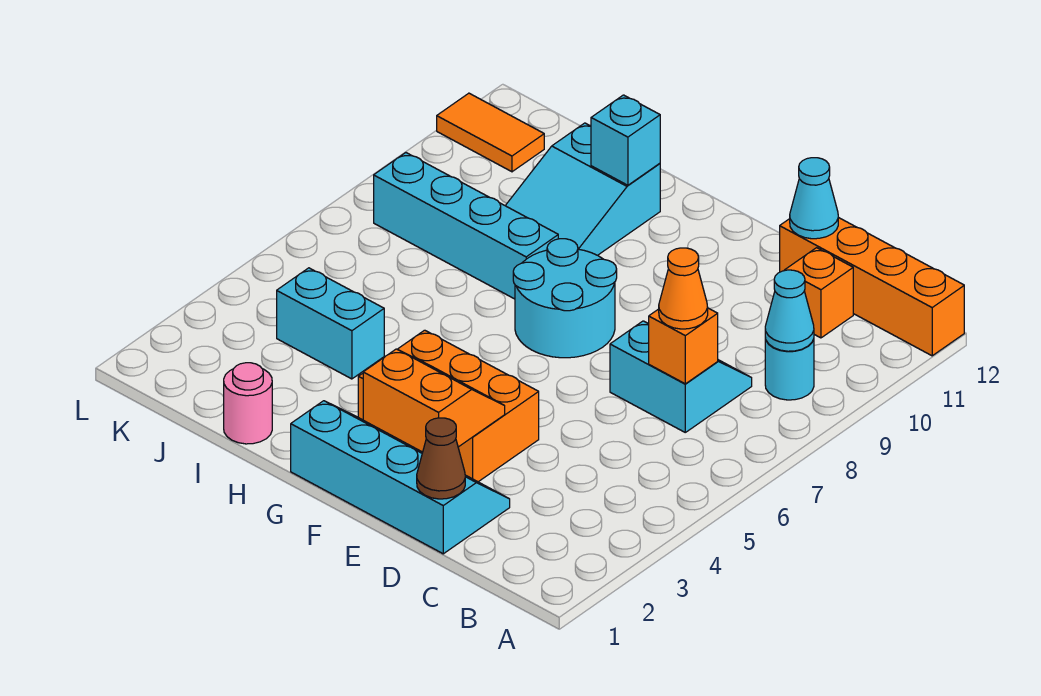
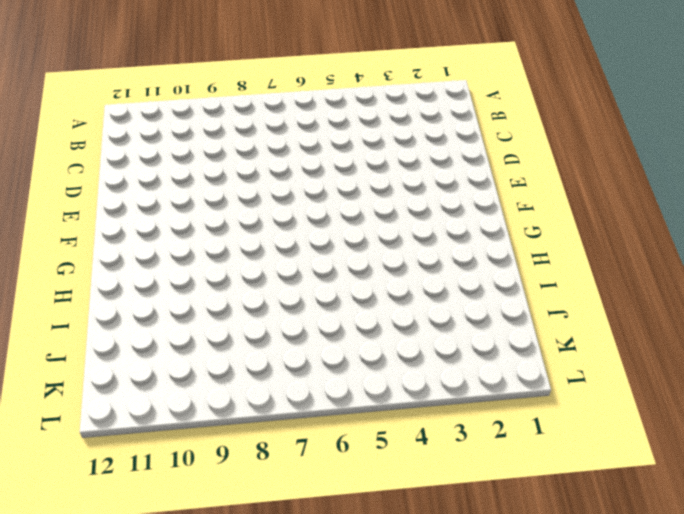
none -> orange 1x4 brick [780,217,964,356]
none -> cyan 1x1 round brick [765,338,814,400]
none -> cyan 2x2 slope [610,321,752,432]

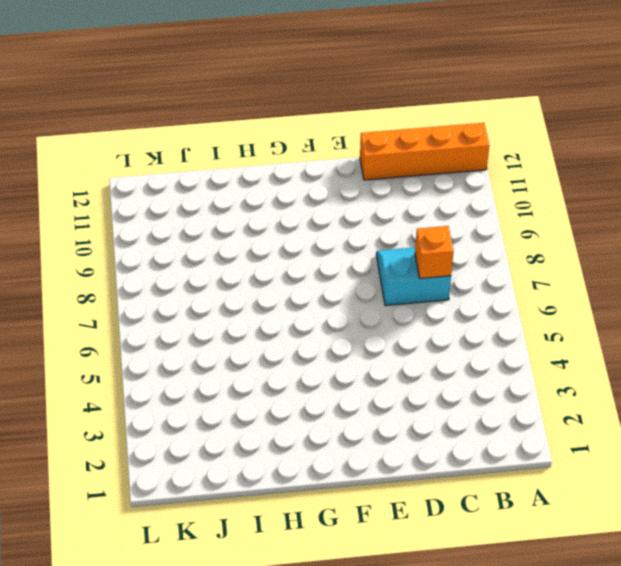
none -> cyan 1x1 round brick [765,338,814,400]
none -> orange 1x1 brick [785,248,853,338]
none -> cyan 2x4 slope [291,401,510,554]

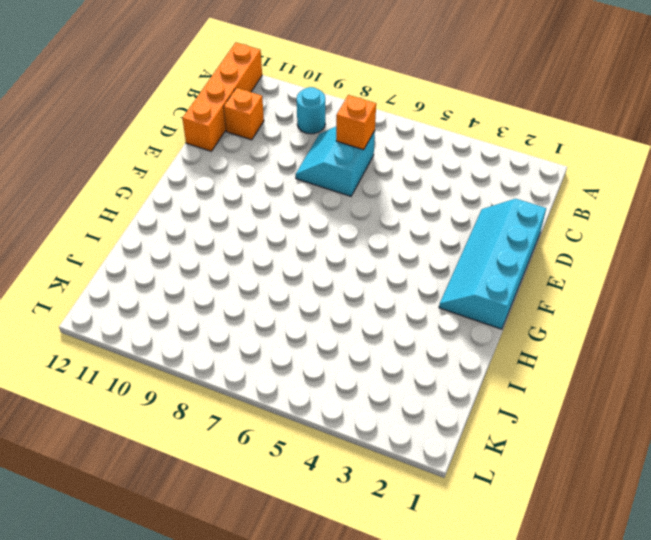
none -> orange 2x3 brick [358,330,539,482]
none -> cyan 2x2 round brick [513,239,617,358]
none -> cyan 1x4 brick [374,153,558,299]

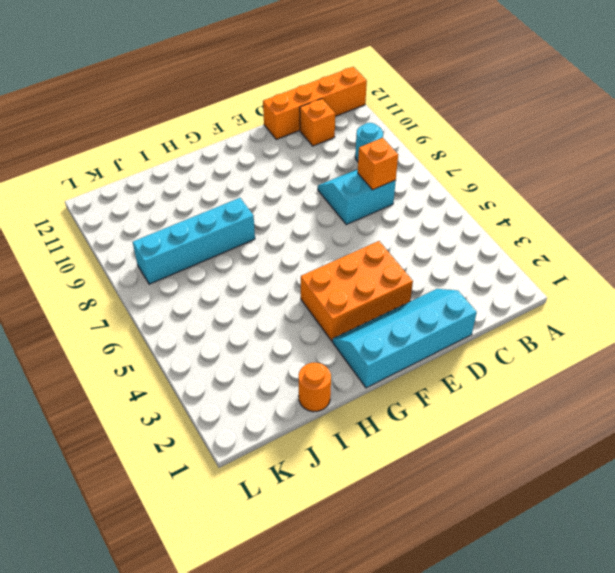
orange 1x1 round brick [299,363,331,412] -> pink 1x1 round brick [224,363,272,444]
none -> cyan 2x2 round brick [513,239,617,358]
none -> cyan 2x3 slope [505,123,660,255]
none -> cyan 1x2 brick [277,268,384,379]

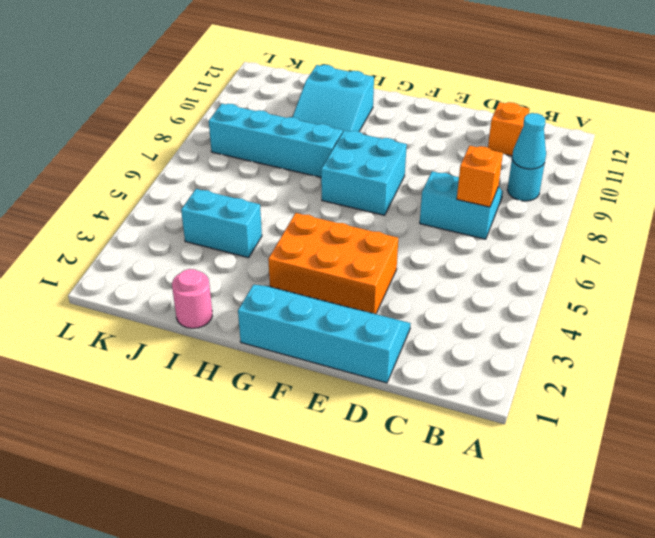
cyan 2x2 brick [321,130,407,215] -> cyan 2x2 round brick [513,239,617,358]
none -> orange 1x4 brick [780,217,964,356]
none -> orange 1x2 tile [437,93,544,172]
none -> brown 1x1 cone [417,418,465,499]

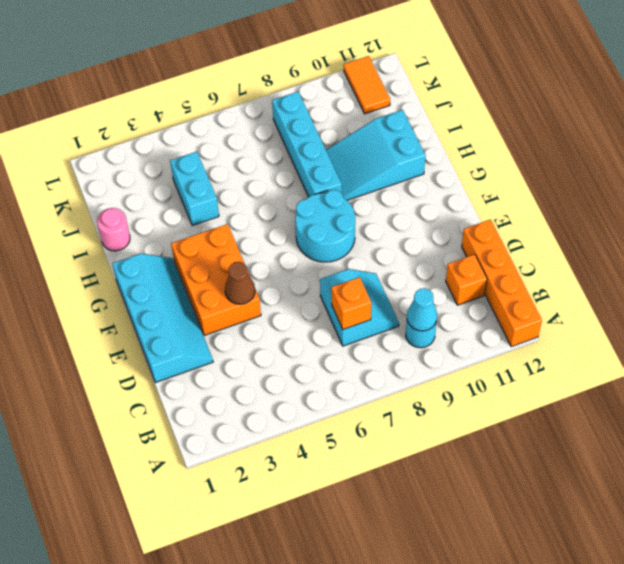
brown 1x1 cone [225,262,255,304] -> brown 1x1 cone moved to [417,418,465,499]
none -> cyan 1x1 cone [790,158,838,239]
none -> orange 2x2 slope [363,349,505,452]
none -> cyan 1x1 brick [591,95,660,185]

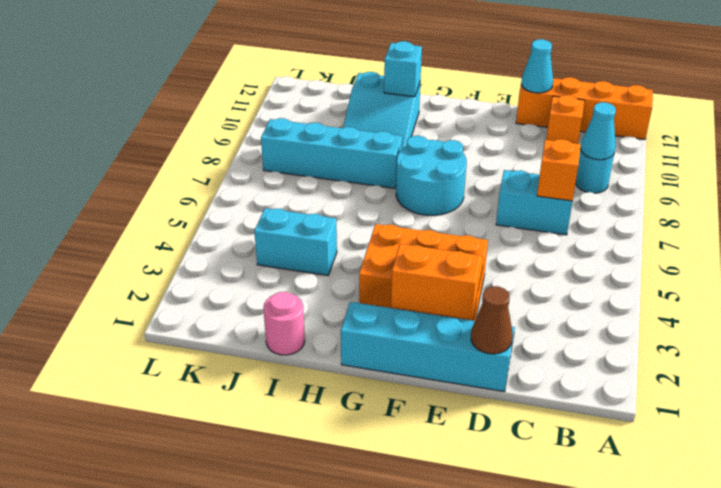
none -> orange 1x2 tile [437,93,544,172]
none -> orange 1x1 cone [659,248,708,329]

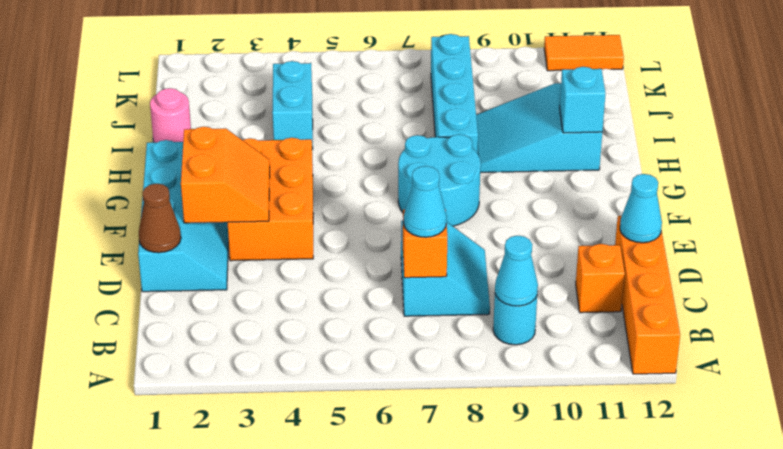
cyan 1x1 cone [404,166,447,237] -> orange 1x1 cone [659,248,708,329]
orange 1x2 tile [544,35,624,71] -> orange 1x2 tile turned to [437,93,544,172]

